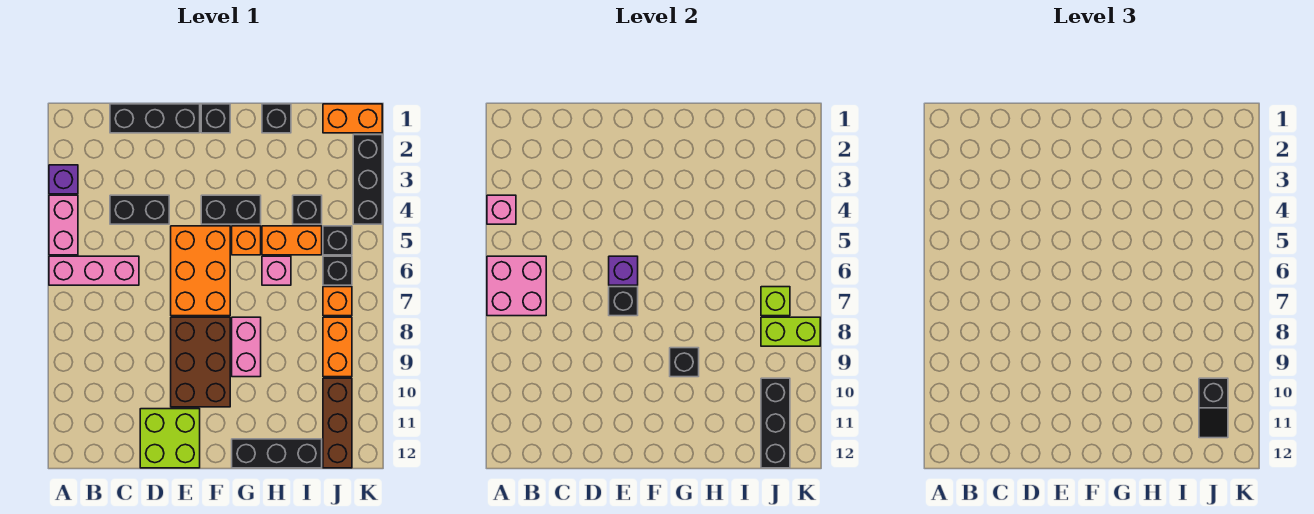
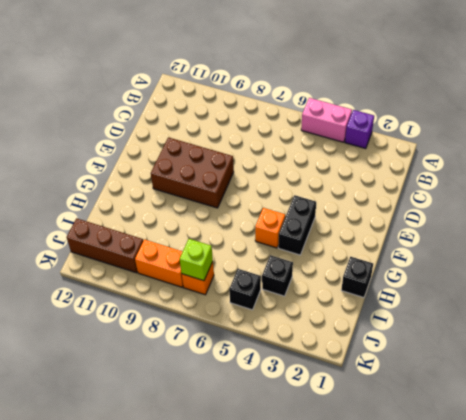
none -> pink 1x3 brick [49,256,139,285]
none -> black 1x3 brick [110,104,200,133]
none -> black 1x2 brick [110,195,169,224]
none -> lime 2x2 brick [140,409,200,468]

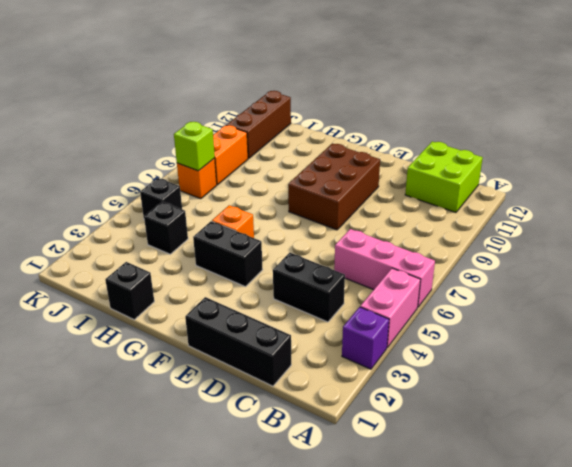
lime 2x2 brick [405,142,483,212] -> lime 2x2 brick moved to [140,409,200,468]
none -> orange 2x3 brick [171,226,230,316]
none -> black 1x1 brick [201,104,230,133]
none -> pink 1x2 brick [232,317,261,377]
none -> black 1x3 brick [232,439,322,468]

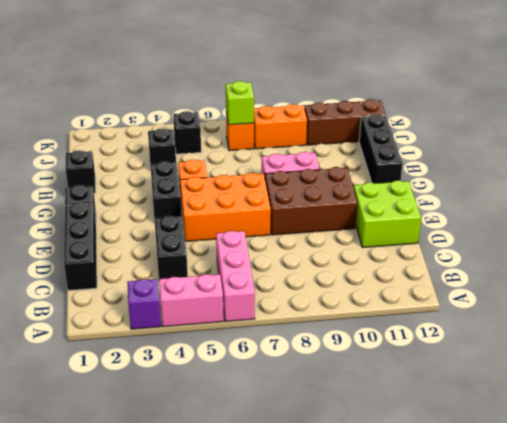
none -> orange 1x2 brick [262,226,322,255]
none -> pink 1x1 brick [262,256,291,285]
none -> orange 1x2 brick [323,104,382,133]
none -> black 1x1 brick [323,256,352,285]

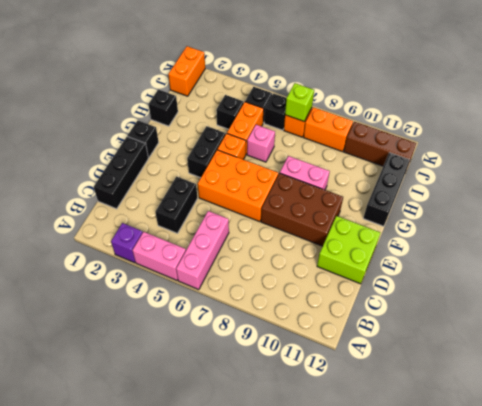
none -> black 1x3 brick [353,135,382,224]
none -> pink 1x1 brick [487,195,516,224]
none -> pink 2x2 brick [487,256,546,316]
none -> purple 1x1 brick [609,256,638,285]

